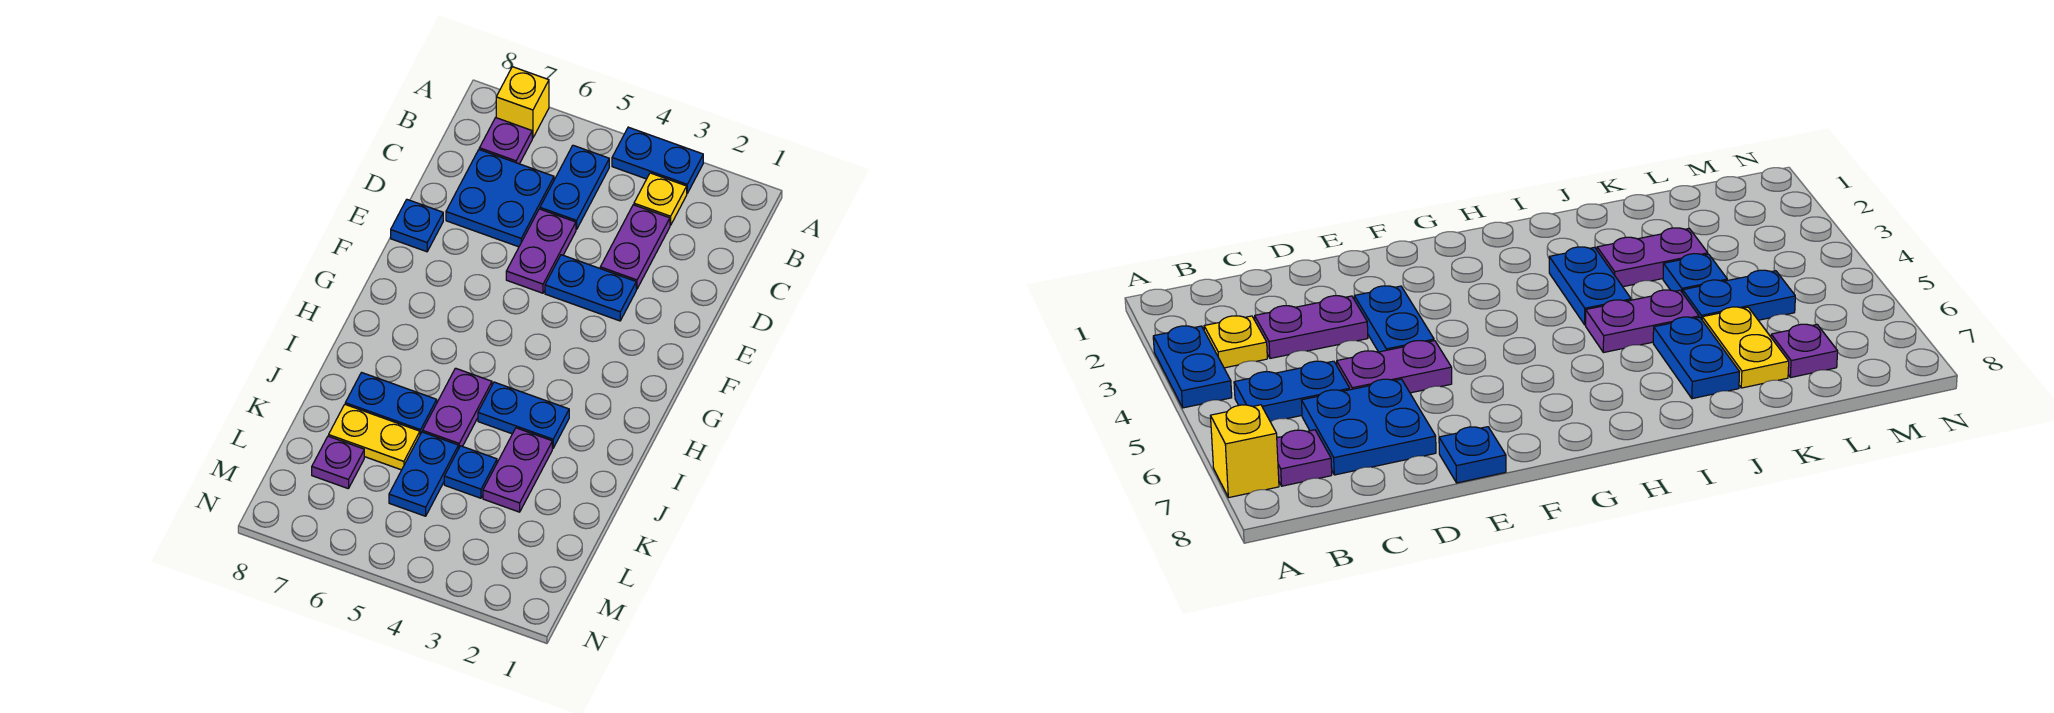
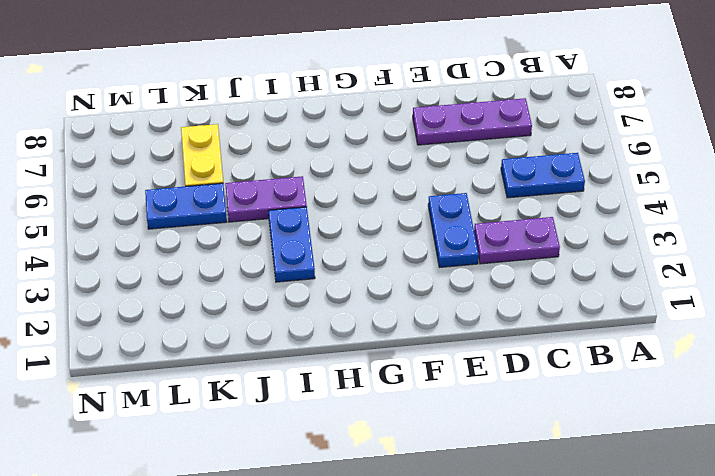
purple 1x3 plate [413,98,532,145] -> blue 2x2 plate [446,150,554,247]
none -> blue 1x2 plate [612,127,703,193]
none -> yellow 1x1 brick [496,67,549,138]
none -> yellow 1x1 plate [634,173,687,225]

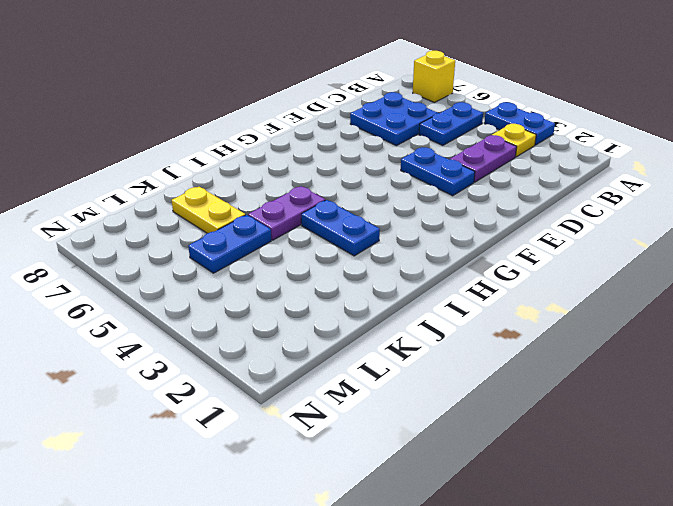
none -> purple 1x1 plate [479,118,532,164]
none -> purple 1x2 plate [506,209,576,293]
none -> blue 1x1 plate [391,200,443,252]

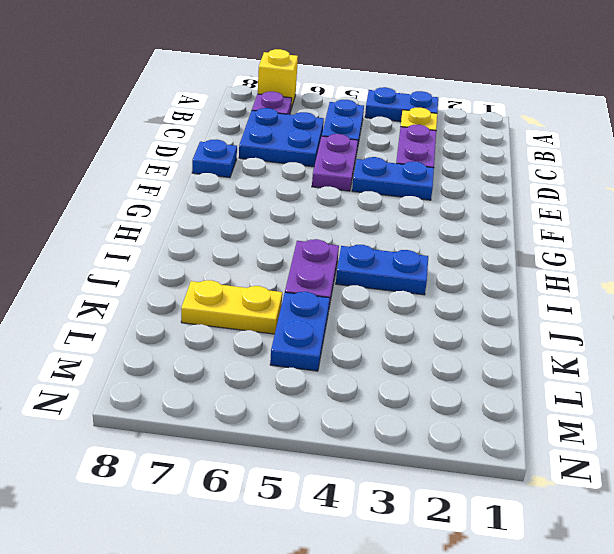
none -> purple 1x2 plate [483,428,552,512]
none -> blue 1x2 plate [345,373,437,434]
none -> blue 1x1 plate [444,446,497,498]

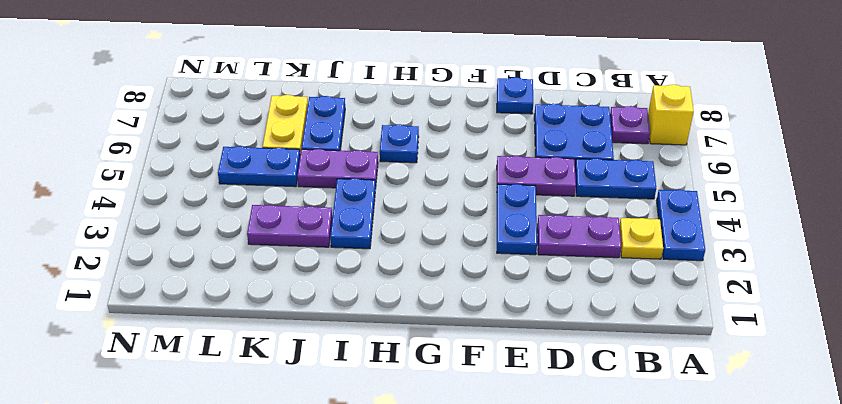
blue 1x1 plate [380,124,419,163] -> blue 1x1 plate moved to [444,446,497,498]
none -> purple 1x1 plate [312,436,364,489]

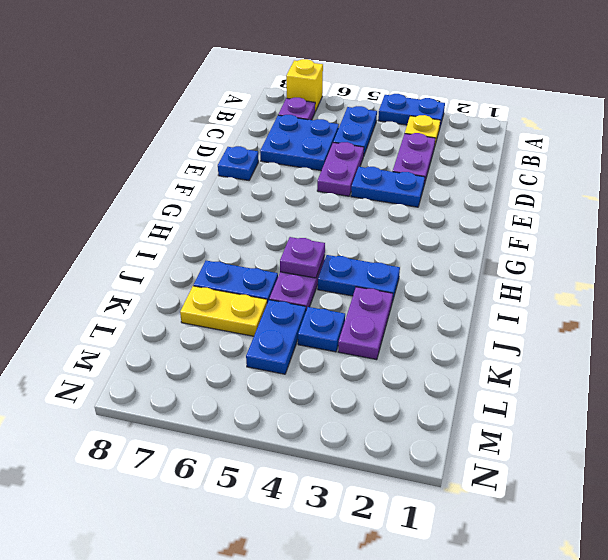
purple 1x1 plate [280,237,325,278] -> purple 1x1 plate moved to [312,436,364,489]

